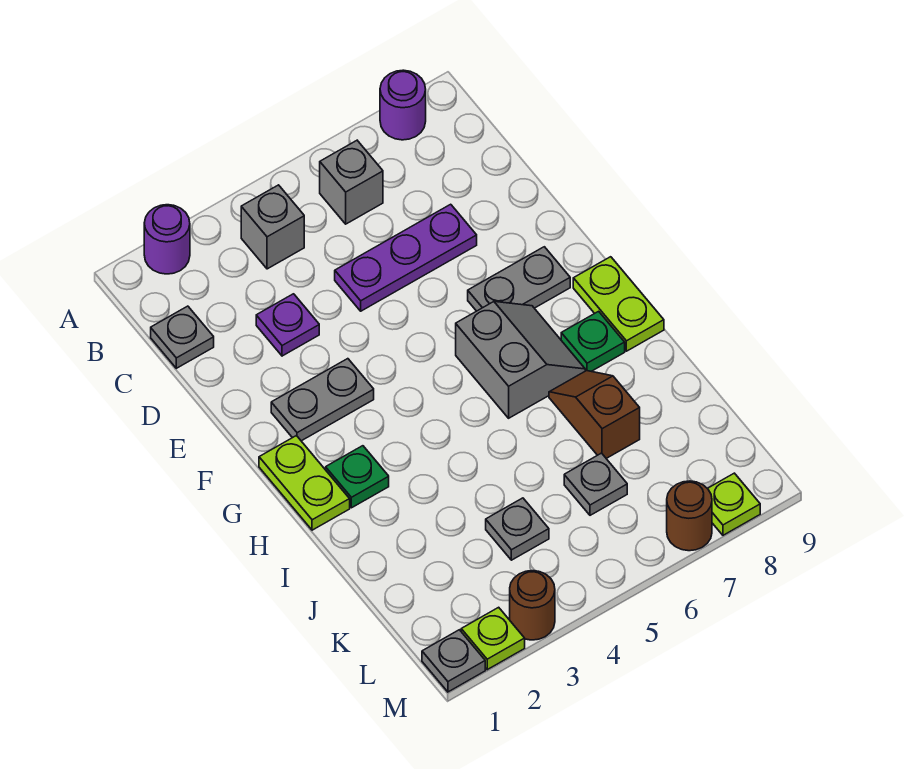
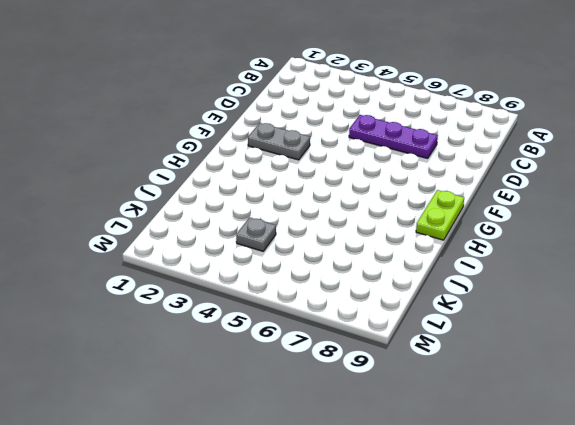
none -> purple 1x1 round brick [144,205,190,274]
none -> purple 1x1 round brick [380,70,426,140]
none -> grey 1x1 brick [241,185,304,269]

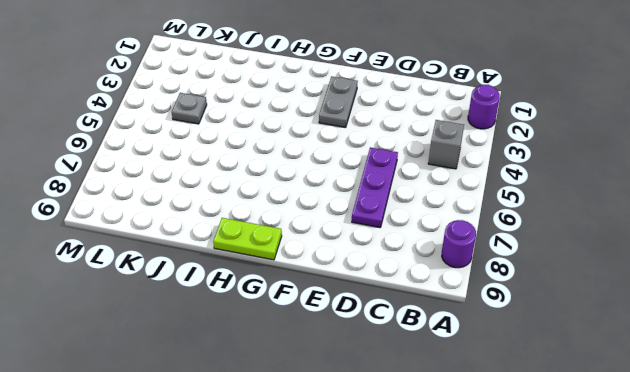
none -> grey 1x1 brick [320,140,383,224]
none -> grey 1x1 plate [151,306,214,368]
none -> purple 1x1 plate [256,294,319,356]

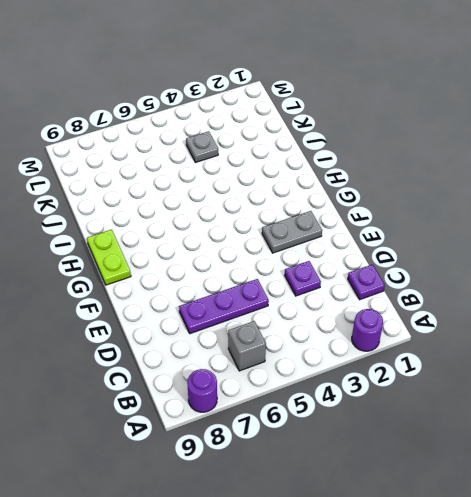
purple 1x1 plate [348,265,385,300] -> grey 1x1 plate [151,306,214,368]
none -> grey 1x1 brick [241,185,304,269]
none -> grey 1x2 plate [468,247,570,311]
none -> lime 1x2 plate [259,436,350,530]

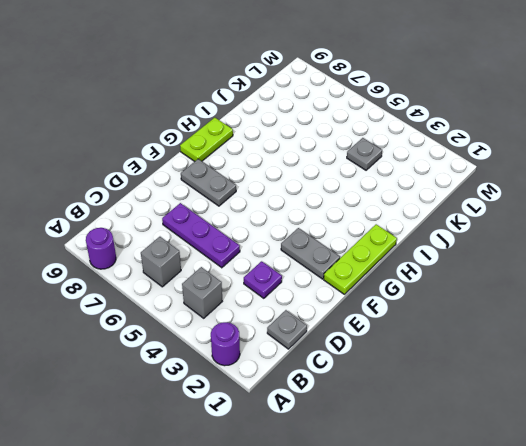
lime 1x3 plate [324,224,397,294] -> lime 1x2 plate [259,436,350,530]
none -> grey 2x2 slope [456,301,585,418]
none -> green 1x1 plate [326,446,389,508]
none -> green 1x1 plate [561,311,625,371]

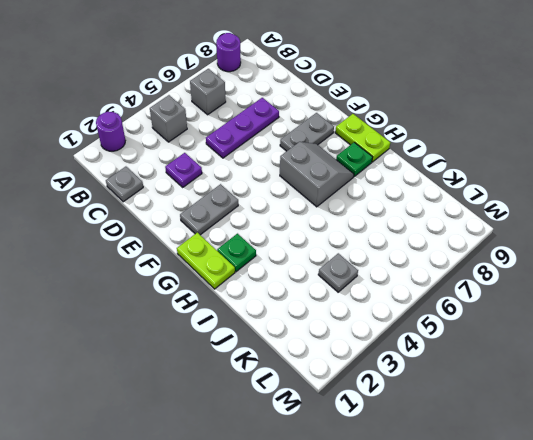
none -> brown 1x2 slope [549,371,640,458]
none -> grey 1x1 plate [564,453,627,515]
none -> grey 1x1 plate [422,630,485,692]

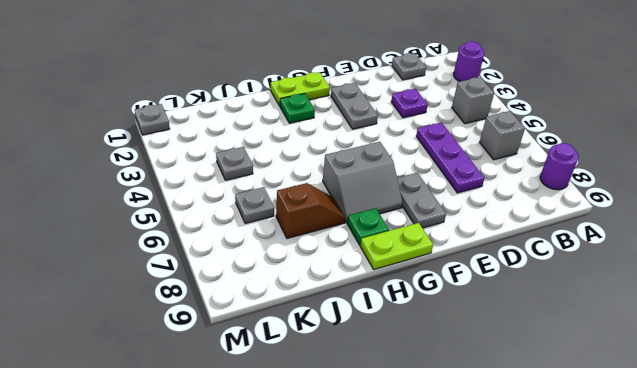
none -> lime 1x1 plate [461,607,525,670]
none -> brown 1x1 round brick [510,571,555,640]
none -> brown 1x1 round brick [667,481,712,551]

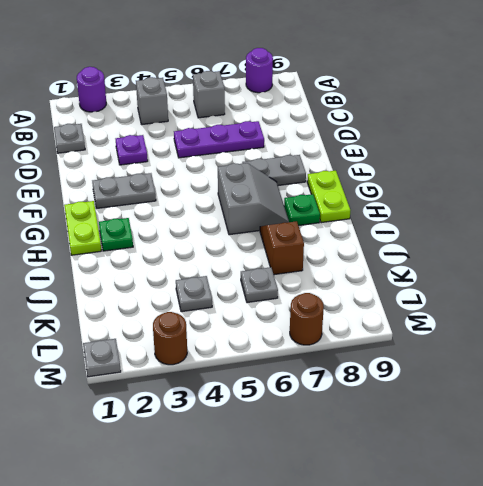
none -> lime 1x1 plate [461,607,525,670]
none -> lime 1x1 plate [707,473,760,535]

